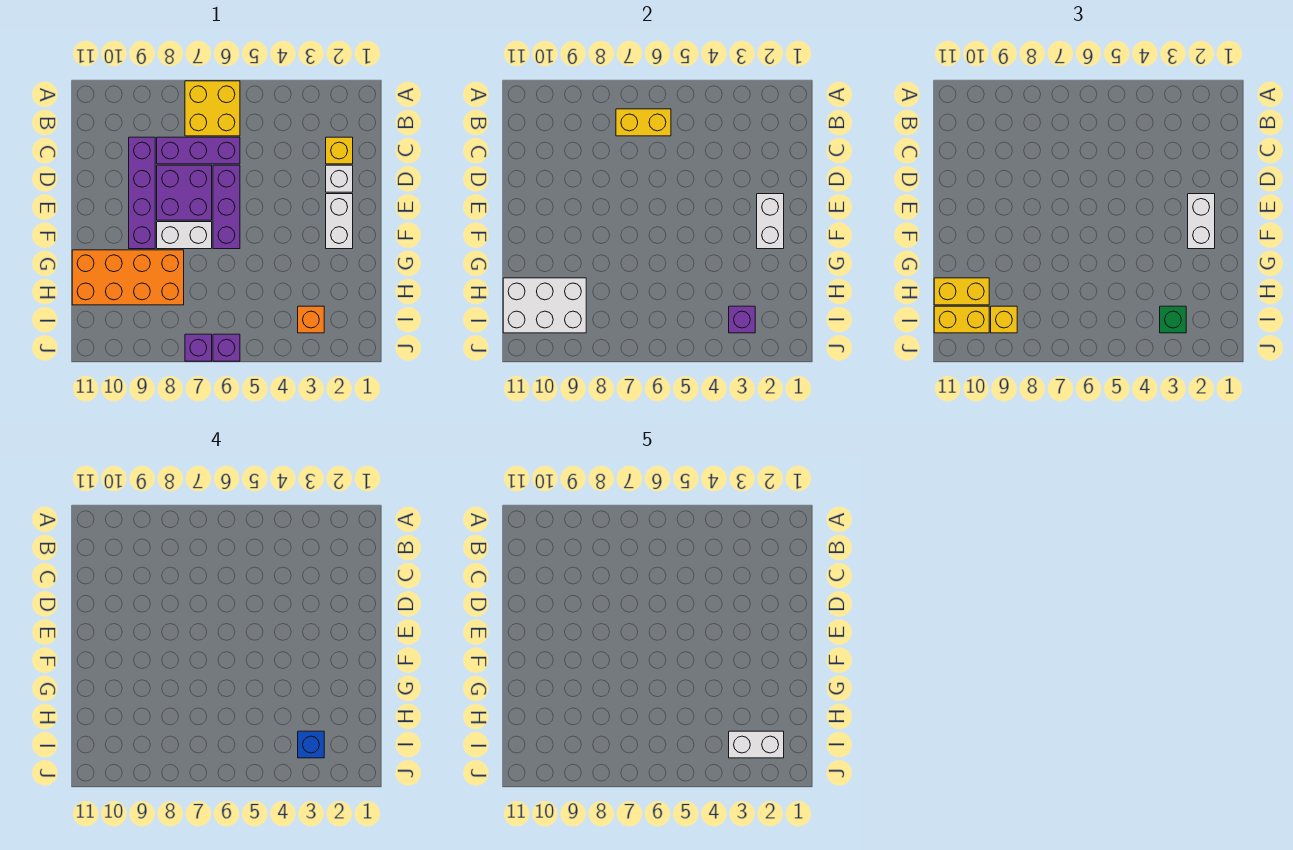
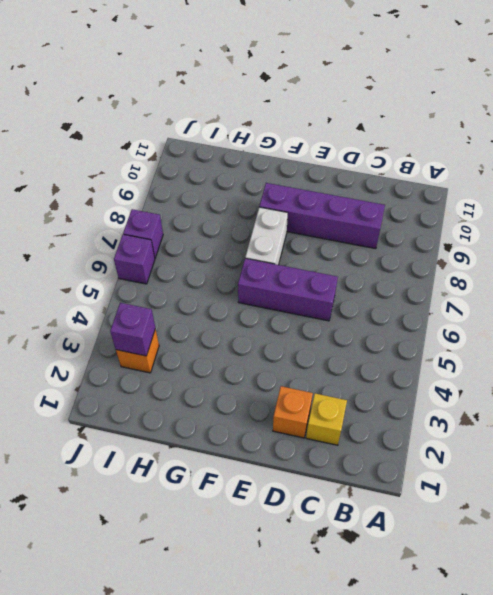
orange 1x1 brick [273,386,313,438] -> white 1x1 brick [326,165,353,192]
none -> yellow 2x2 brick [185,81,240,136]
none -> purple 1x3 brick [157,137,240,164]
none -> purple 2x2 brick [157,165,212,220]

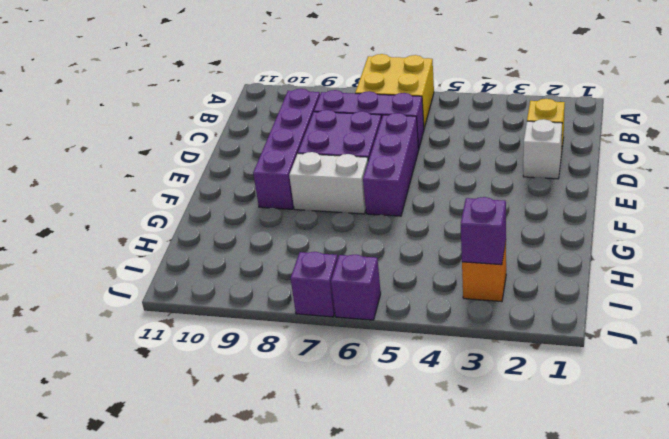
none -> white 1x2 brick [326,194,353,249]
none -> orange 2x4 brick [72,250,184,305]
none -> yellow 1x2 brick [616,109,671,136]

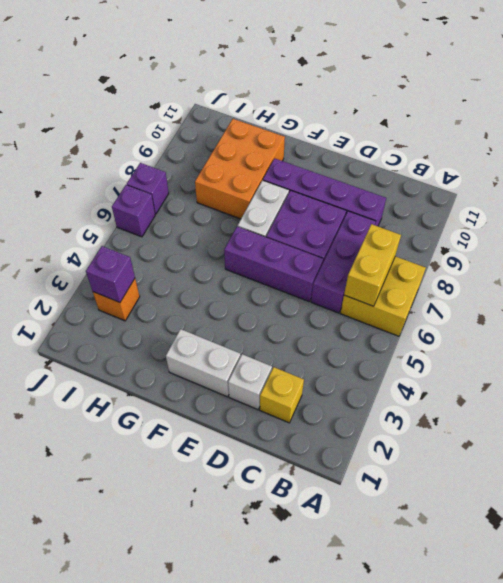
orange 2x3 brick [195,119,285,219] -> orange 2x4 brick [72,250,184,305]
none -> white 1x2 brick [757,194,784,249]
none -> white 2x3 brick [503,278,586,333]
none -> white 1x2 brick [1188,194,1215,249]

